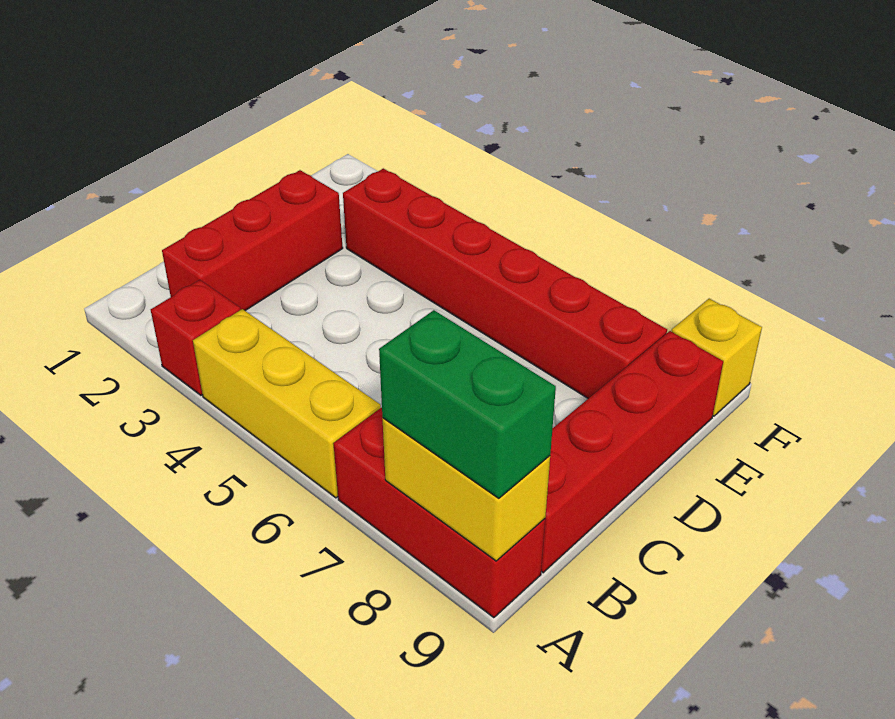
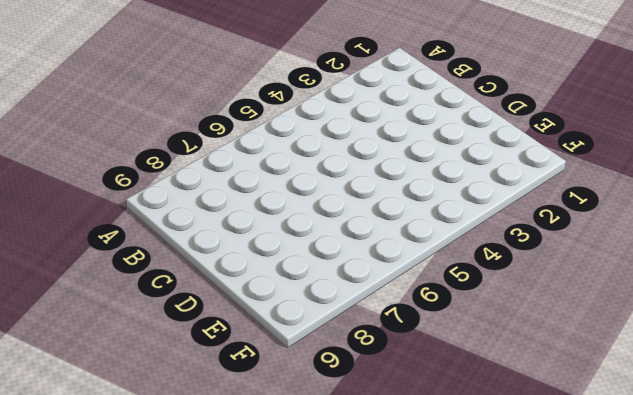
none -> red 1x1 brick [151,280,240,395]
none -> yellow 1x3 brick [193,309,381,498]

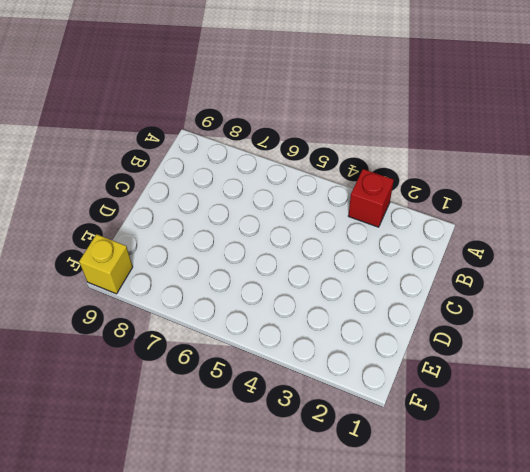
none -> yellow 1x3 brick [193,309,381,498]
none -> red 1x3 brick [333,407,545,618]

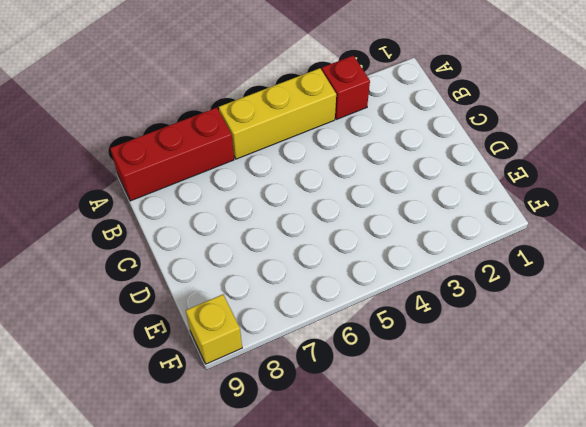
none -> red 1x3 brick [162,170,343,311]
none -> red 1x4 brick [541,331,723,573]

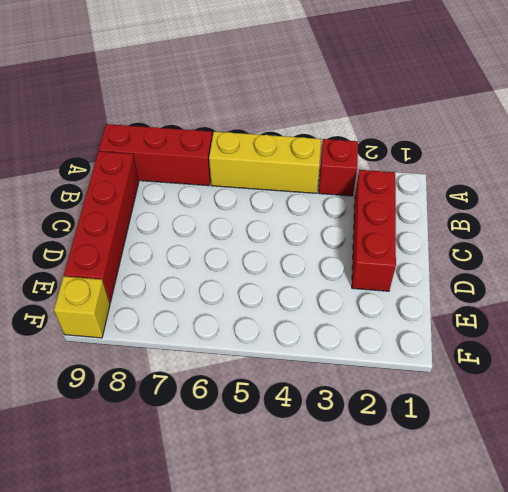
none -> red 1x6 brick [343,168,667,399]
none -> yellow 1x2 brick [383,418,550,561]

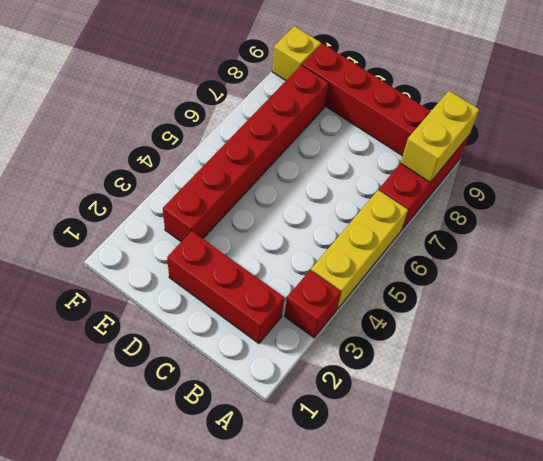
none -> green 1x2 brick [379,310,556,498]

